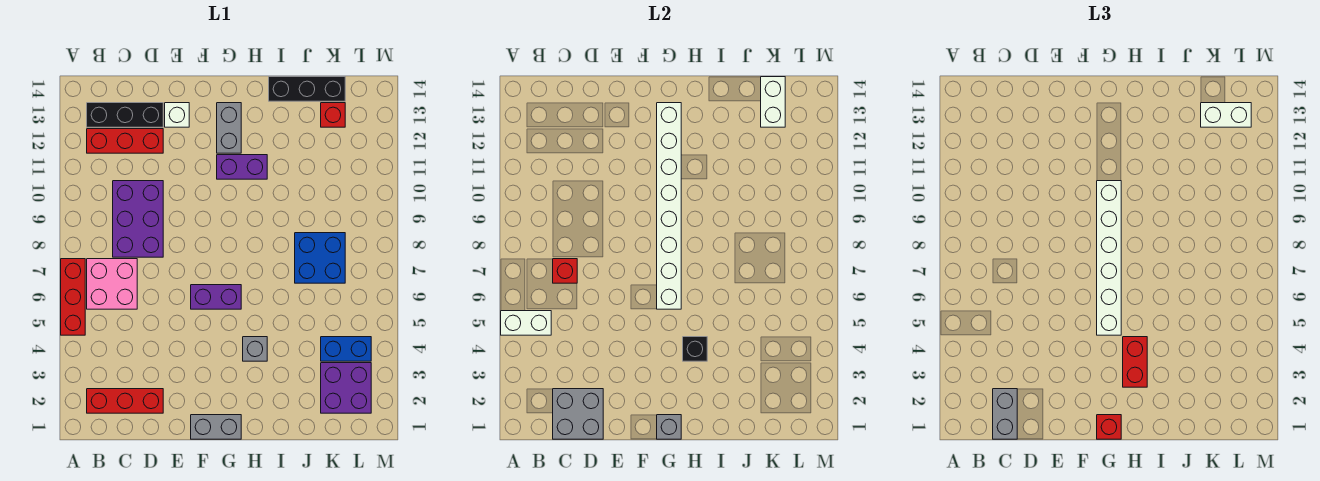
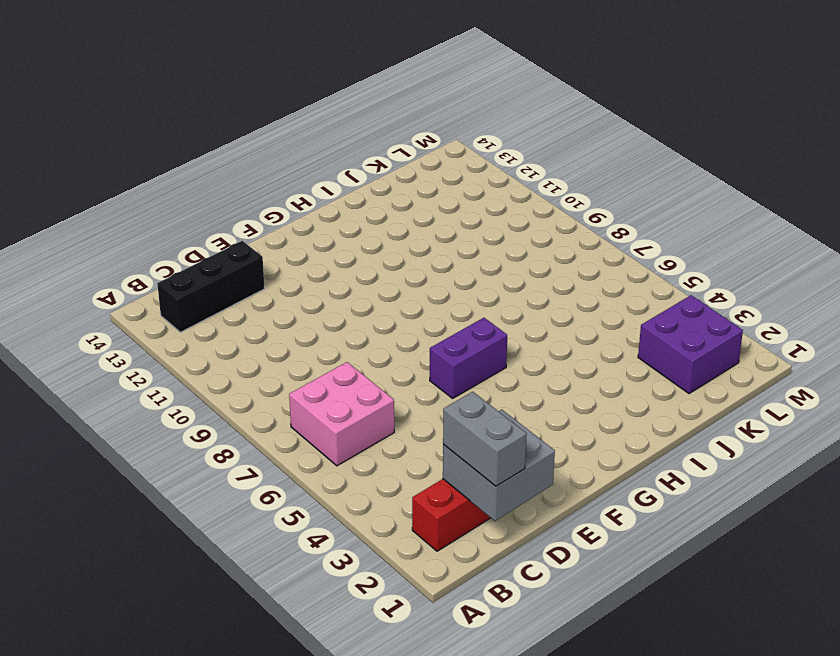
none -> red 1x3 brick [61,259,85,335]
none -> red 1x3 brick [87,129,163,153]
none -> purple 2x3 brick [113,181,163,257]

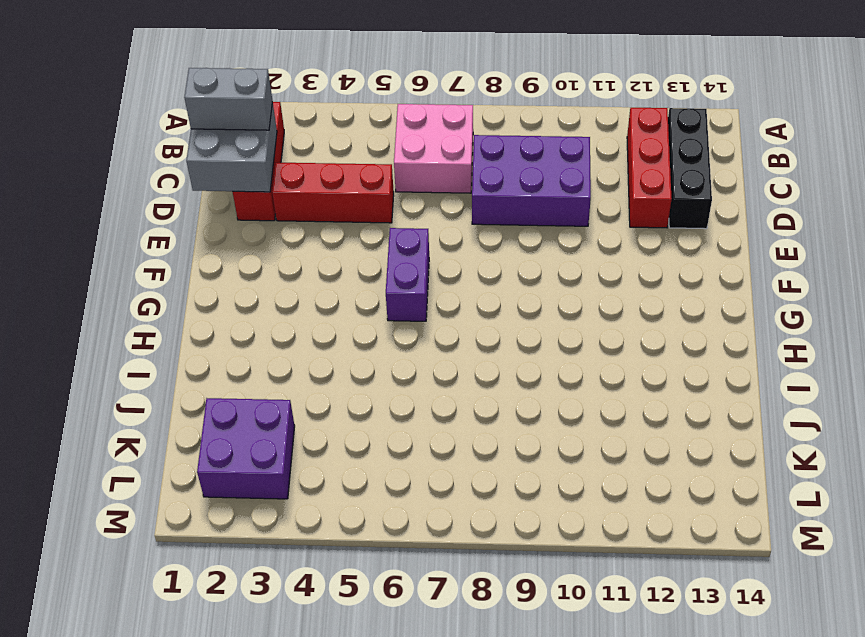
red 1x3 brick [272,163,394,223] -> red 1x3 brick moved to [61,259,85,335]
none -> white 1x1 brick [165,103,189,127]
none -> grey 1x2 brick [191,415,241,439]
none -> purple 1x2 brick [217,155,267,179]

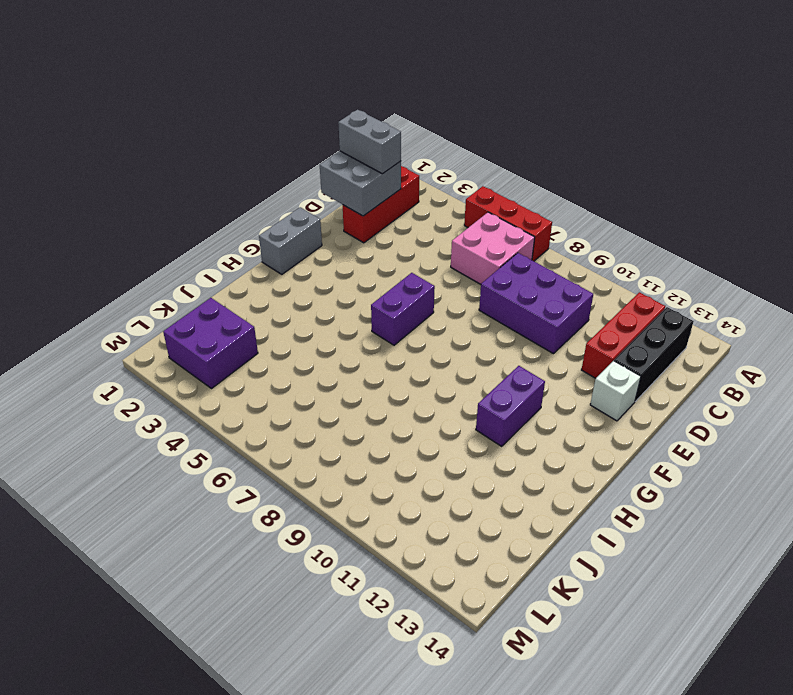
none -> grey 1x2 brick [217,103,241,153]
none -> grey 1x1 brick [243,337,267,361]
none -> black 1x3 brick [269,77,345,101]

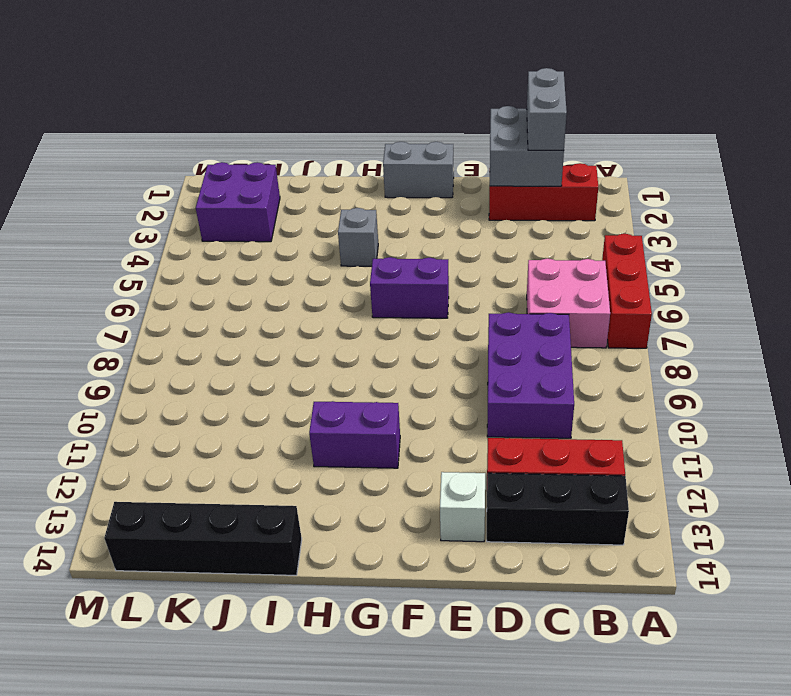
black 1x4 brick [104,502,302,575] -> black 1x3 brick [269,77,345,101]
none -> grey 1x2 brick [217,103,241,153]
none -> blue 2x2 brick [295,233,345,283]
none -> blue 1x2 brick [321,337,371,361]

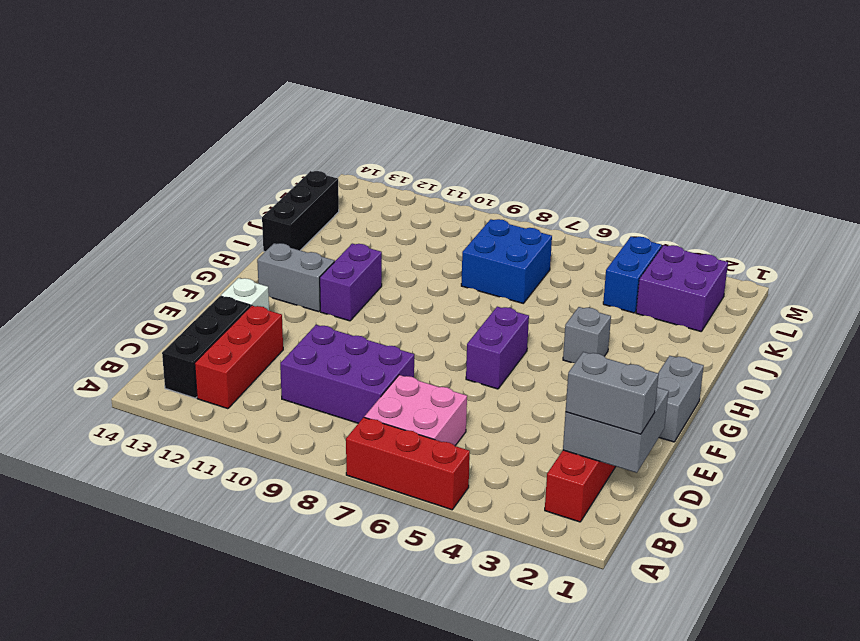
none -> red 1x1 brick [321,103,345,127]
none -> white 1x2 brick [501,311,551,335]
none -> red 1x1 brick [553,259,577,283]

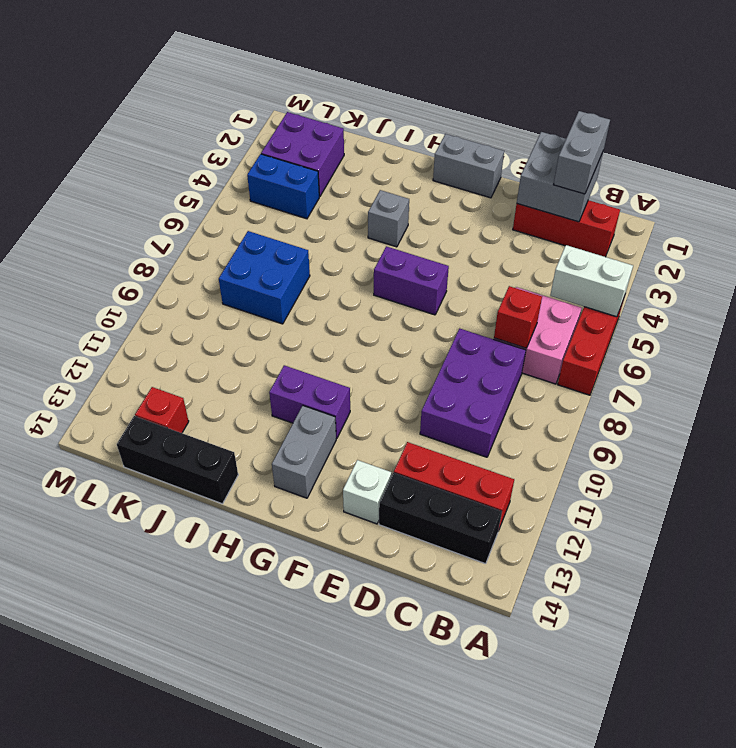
none -> grey 1x1 brick [657,415,681,439]
none -> white 1x8 brick [657,103,681,309]
none -> black 1x1 brick [683,337,707,361]

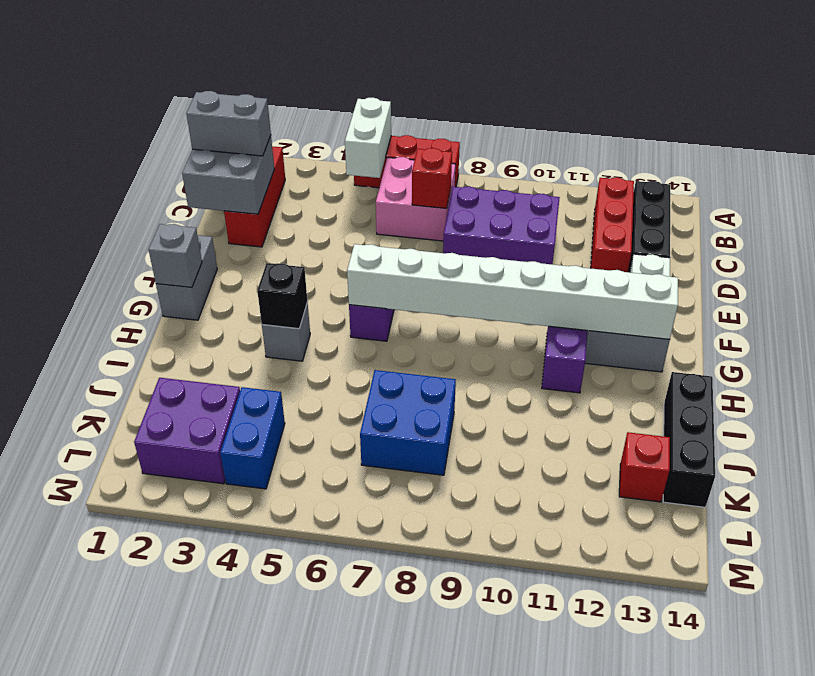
none -> white 1x2 brick [761,77,785,127]
none -> red 1x1 brick [1097,415,1121,439]
none -> white 1x6 brick [1097,181,1121,335]

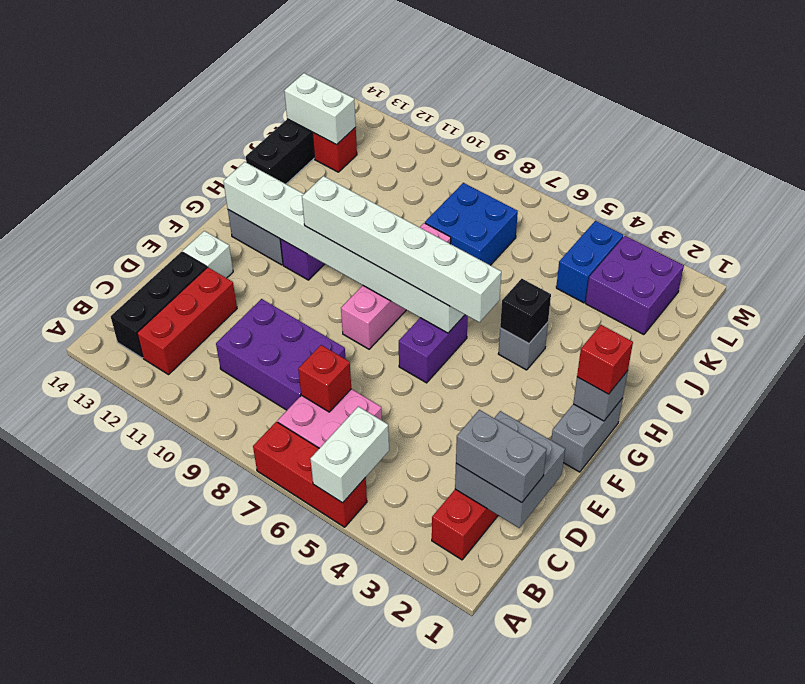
pink 1x4 brick [341,223,451,349] -> none
none -> red 1x2 brick [1123,337,1147,387]
none -> white 1x2 brick [1201,103,1251,127]

